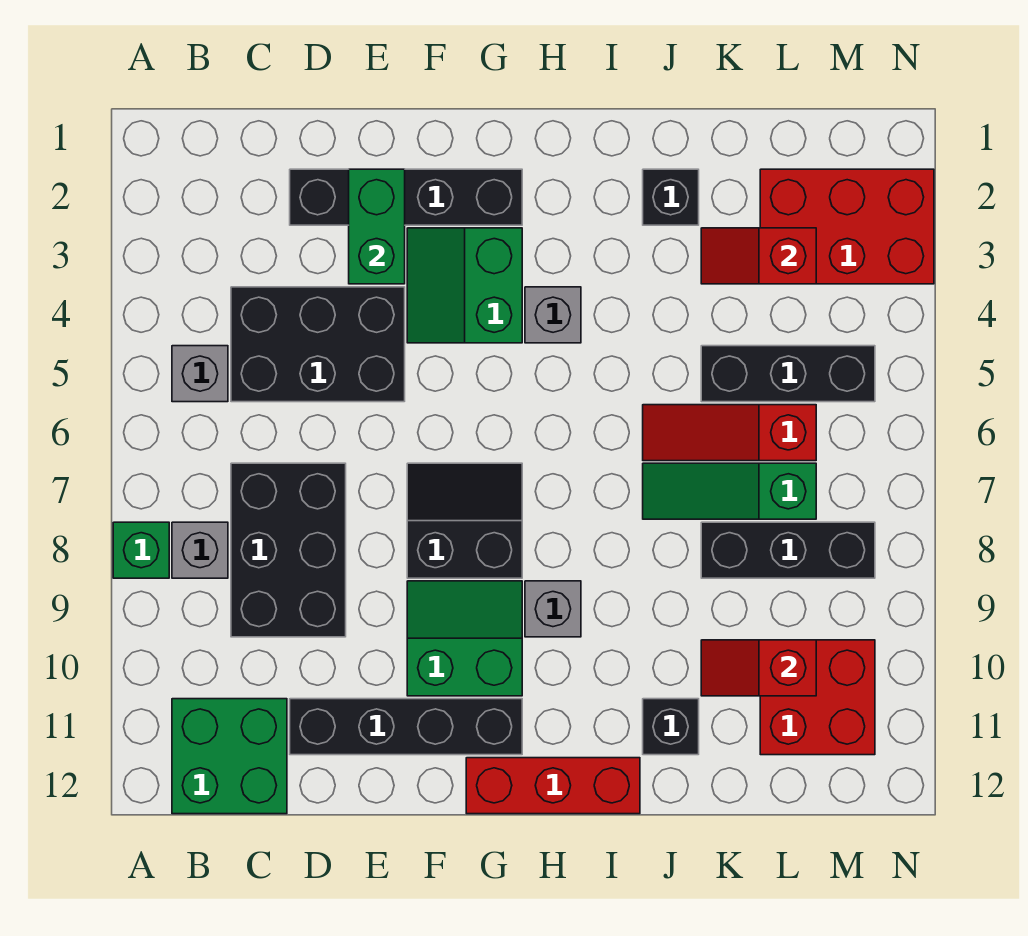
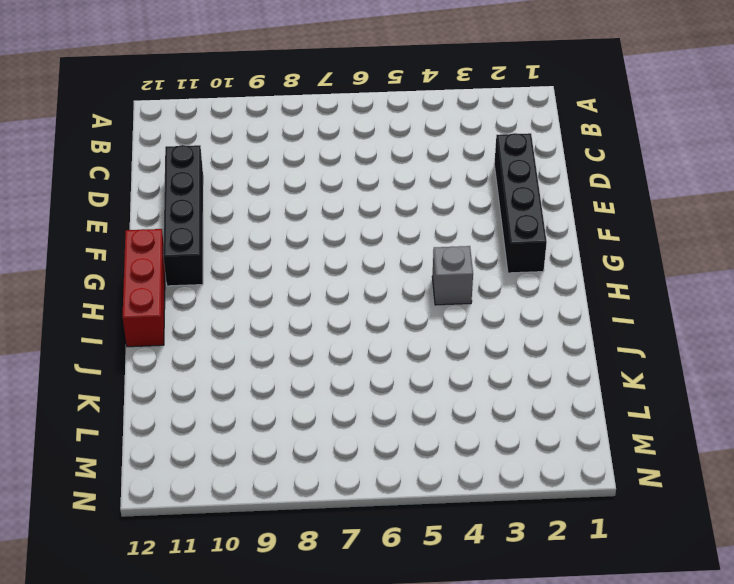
none -> green 1x1 brick [113,522,169,578]
none -> grey 1x1 brick [172,346,228,402]
none -> grey 1x1 brick [172,522,228,578]

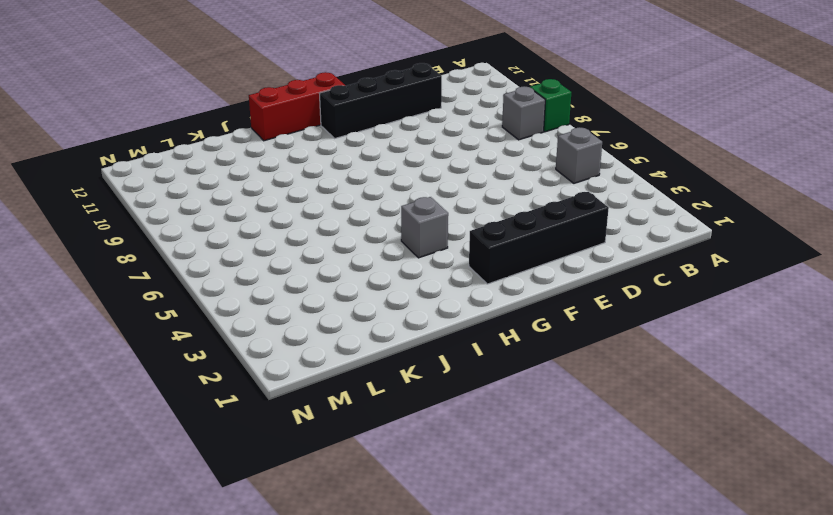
none -> green 2x2 brick [172,699,287,814]
none -> black 2x3 brick [231,287,405,402]
none -> black 2x3 brick [231,463,346,637]

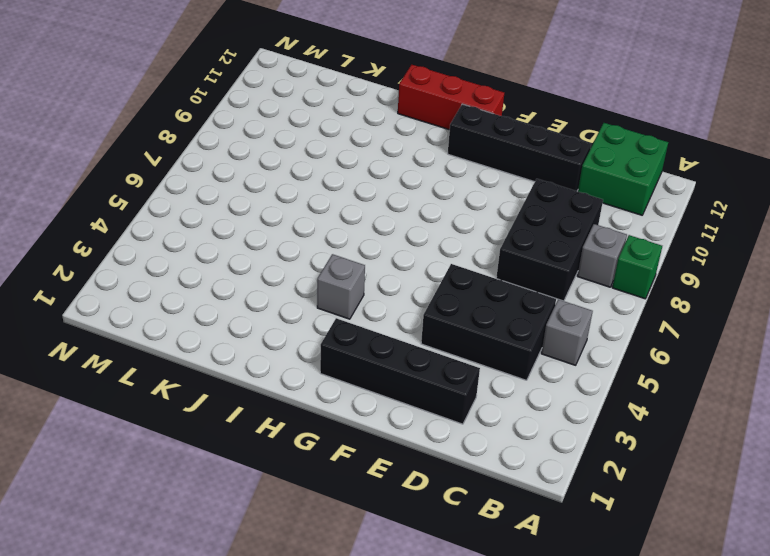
none -> green 2x2 slope [407,228,522,343]
none -> black 2x2 slope [407,463,522,578]
none -> green 2x2 slope [407,581,522,696]

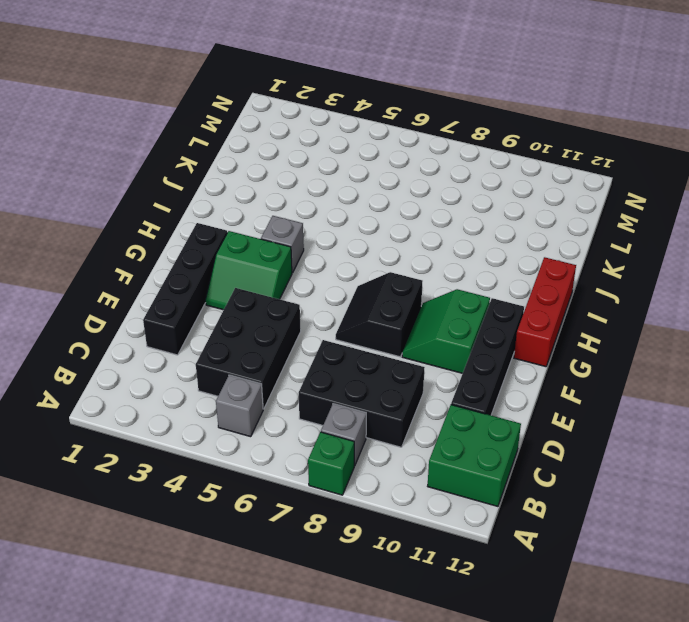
none -> grey 1x1 brick [525,581,581,637]
none -> black 1x1 brick [643,169,699,225]
none -> red 1x3 slope [643,405,816,461]

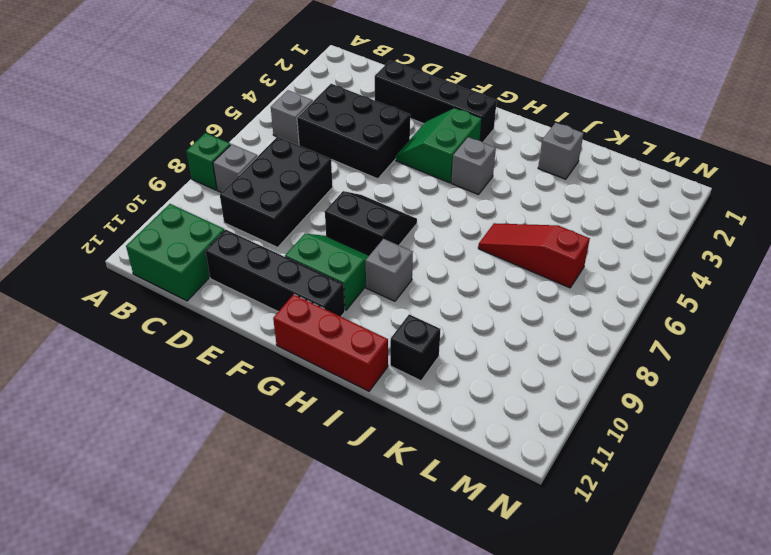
grey 1x1 brick [538,123,584,179] -> black 1x1 brick [643,169,699,225]
none -> green 1x3 slope [643,463,816,519]
none -> black 1x3 brick [701,346,875,402]
none -> black 1x3 brick [701,522,875,578]

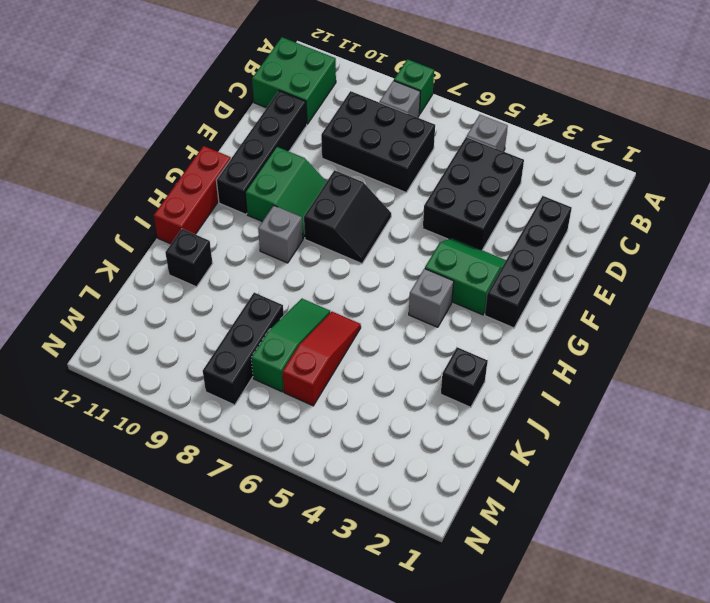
none -> black 1x3 brick [701,346,875,402]
none -> red 2x3 brick [760,169,934,284]
none -> red 2x2 brick [760,640,875,755]

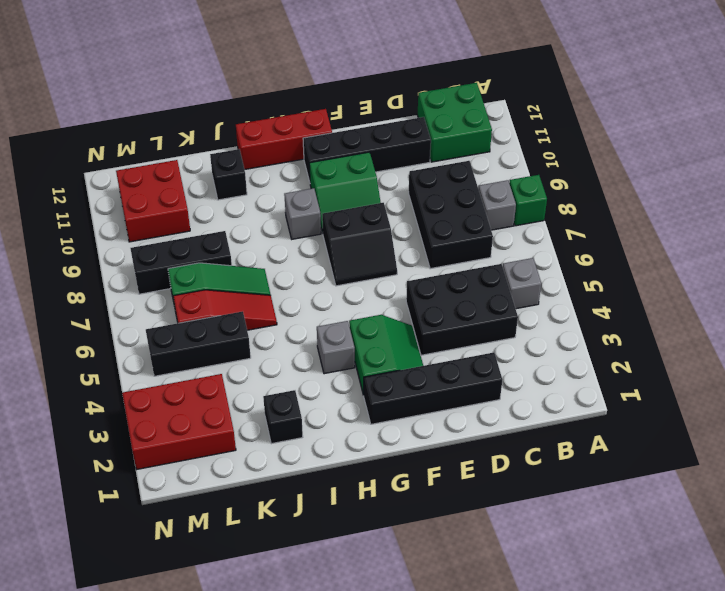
none -> green 1x2 brick [349,169,405,284]
none -> red 1x2 slope [701,228,816,284]
none -> red 1x2 slope [701,640,816,696]

